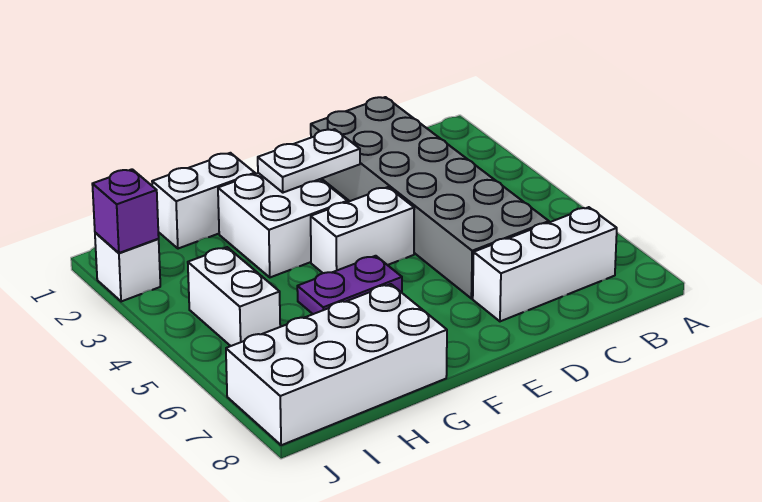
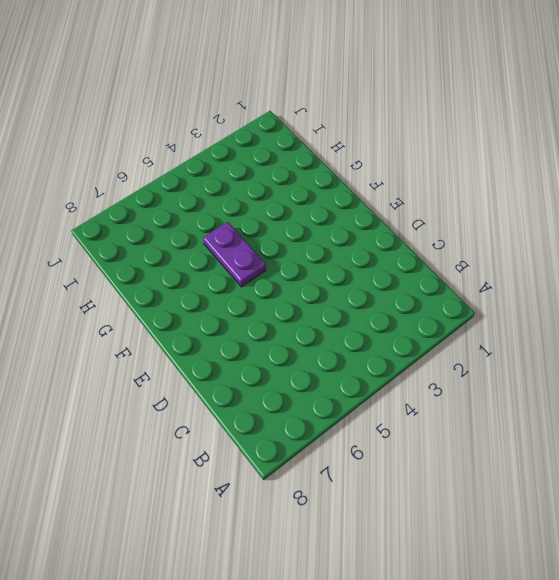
none -> white 1x3 brick [473,207,617,321]
none -> grey 2x6 brick [311,97,549,299]

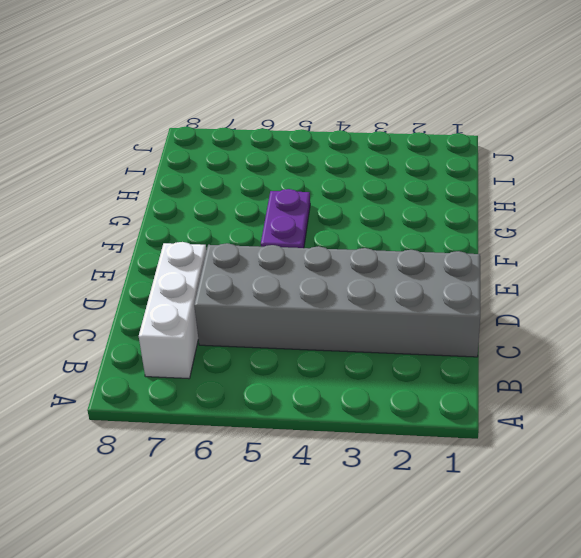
none -> white 1x2 brick [311,187,414,273]
none -> white 2x2 brick [218,173,347,277]

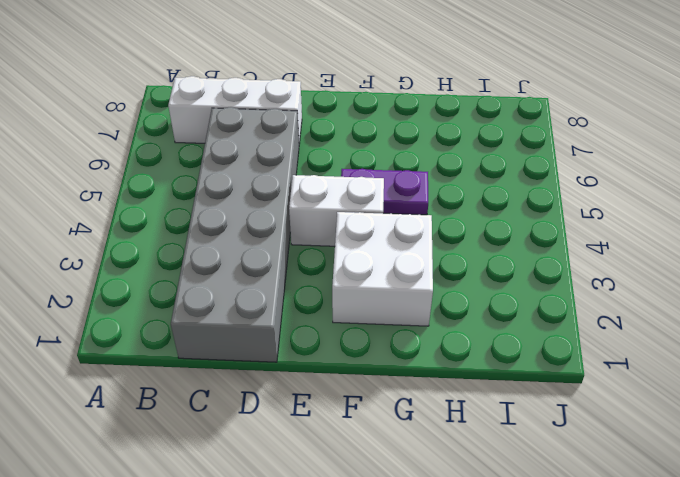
none -> white 1x2 brick [152,153,255,249]
none -> white 2x4 brick [226,284,447,445]

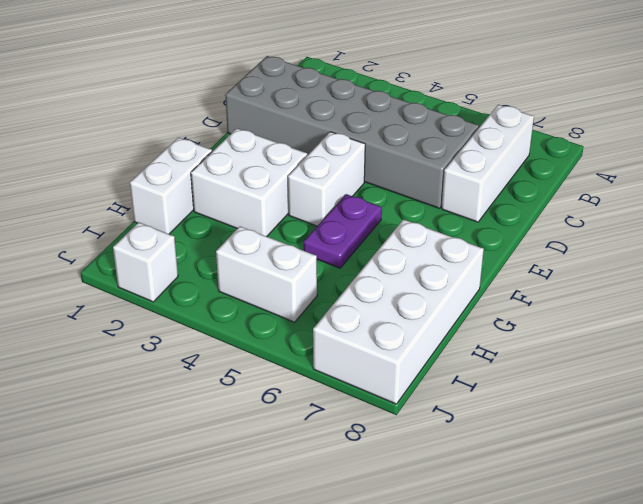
none -> white 1x2 plate [258,129,360,193]
none -> purple 1x1 brick [92,169,159,253]

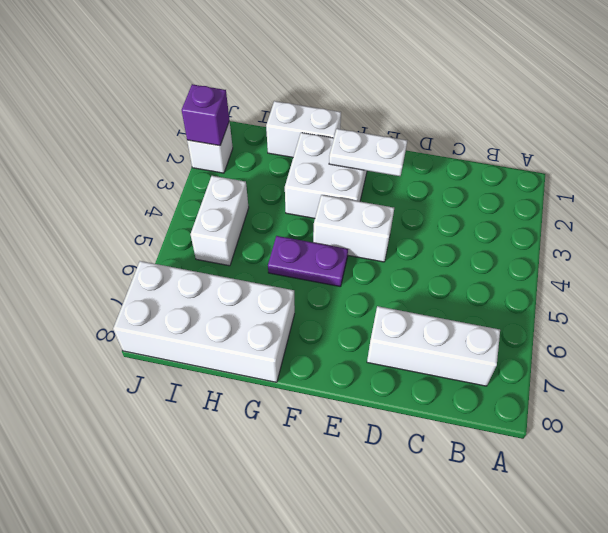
none -> grey 2x6 brick [311,97,549,299]

